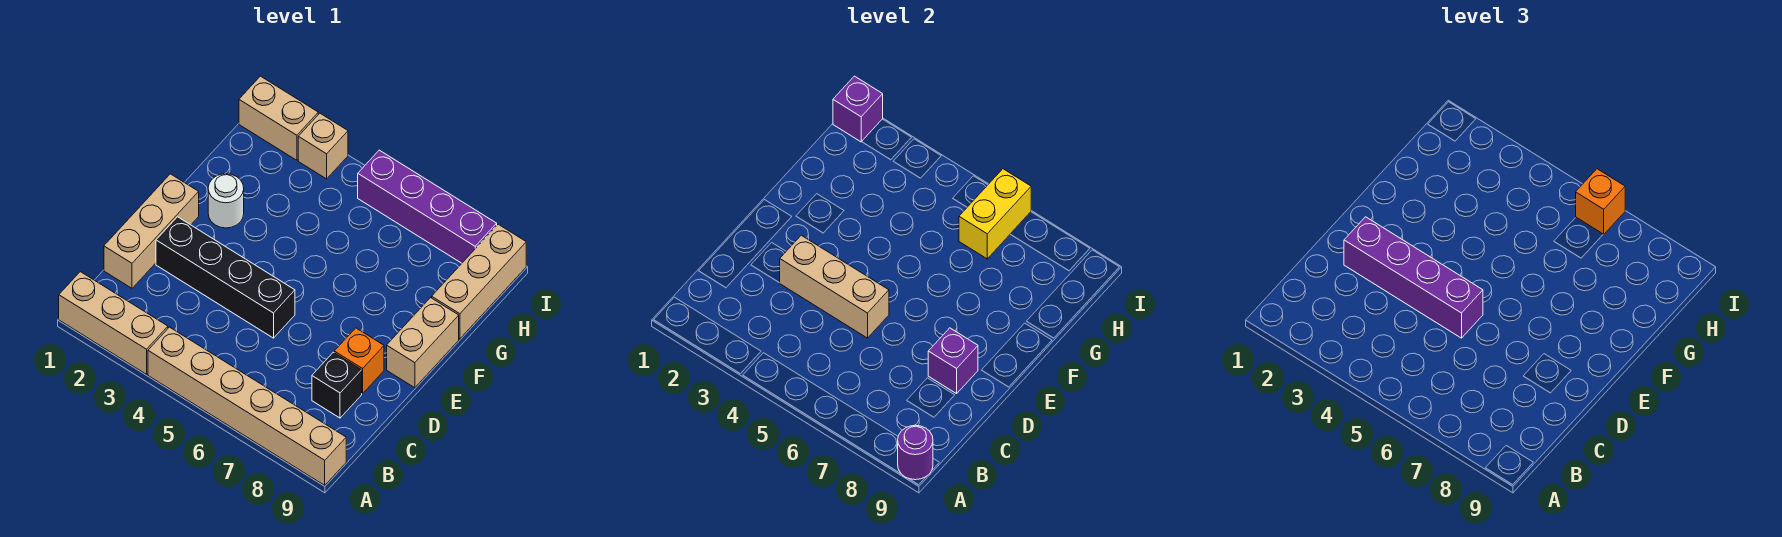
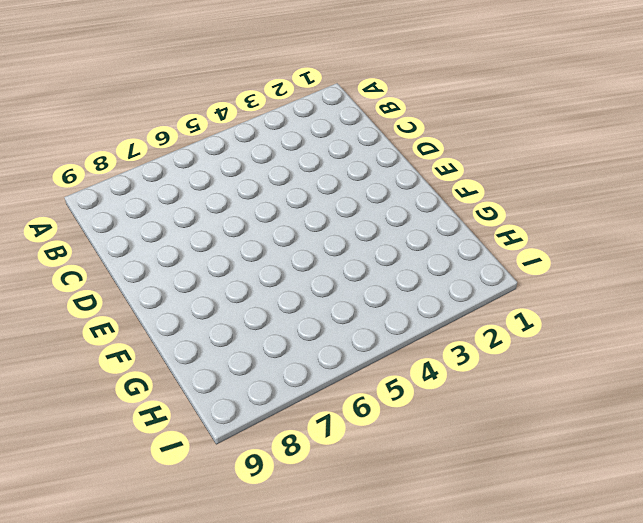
none -> tan 1x3 brick [59,272,168,374]
none -> tan 1x6 brick [148,327,346,485]
none -> tan 1x3 brick [104,174,199,288]

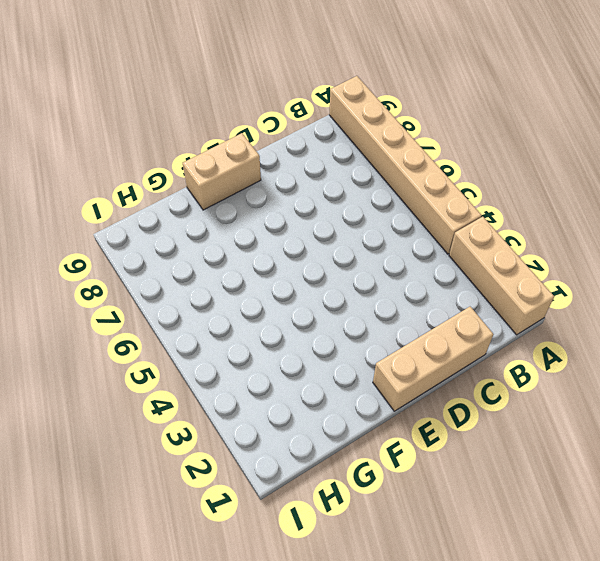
none -> black 1x1 brick [312,352,362,418]
none -> black 1x4 brick [156,217,295,338]
none -> orange 1x1 brick [334,328,384,394]

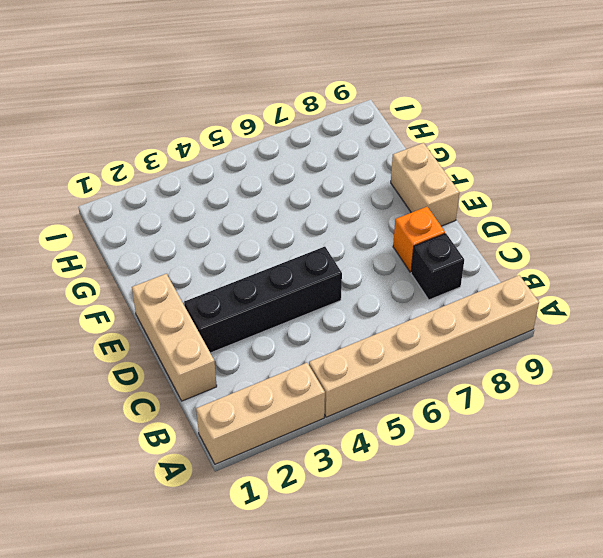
none -> white 1x1 round brick [208,174,244,228]
none -> tan 1x3 brick [432,224,526,339]
none -> tan 1x2 brick [239,76,318,160]

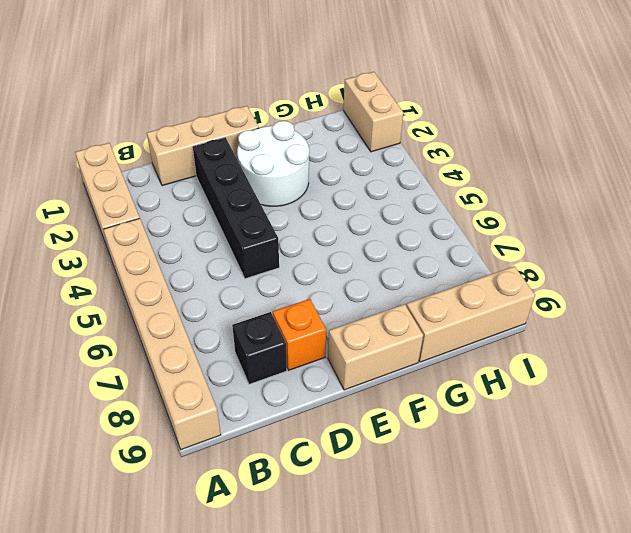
white 2x2 round brick [237,121,309,206] -> white 1x1 round brick [208,174,244,228]
none -> tan 1x1 brick [298,113,348,179]
none -> purple 1x4 brick [358,150,497,263]
none -> purple 1x1 round brick [898,425,933,480]

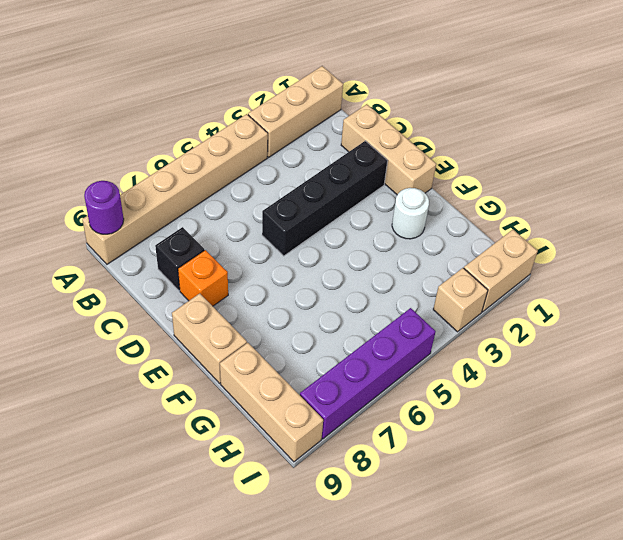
none -> tan 1x3 brick [780,235,889,338]
none -> purple 1x1 brick [928,328,978,394]
none -> yellow 1x2 brick [959,169,1031,259]

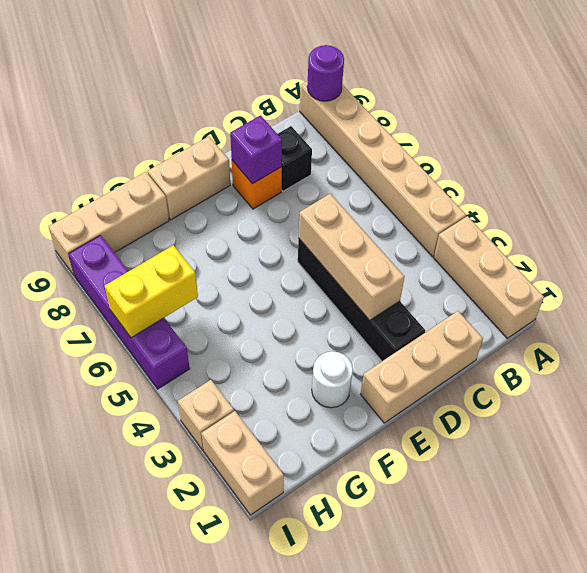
none -> purple 1x1 brick [833,76,883,142]
none -> purple 1x4 brick [1344,217,1483,338]
none -> orange 1x1 brick [1576,169,1625,234]

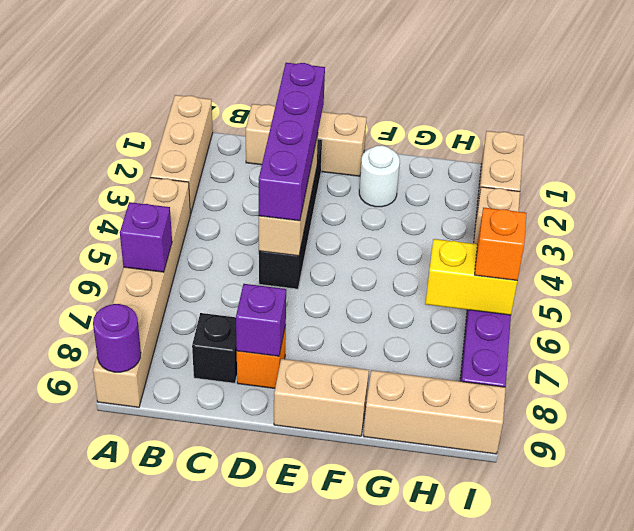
purple 1x1 brick [120,202,172,272] -> purple 1x1 brick moved to [833,76,883,142]

